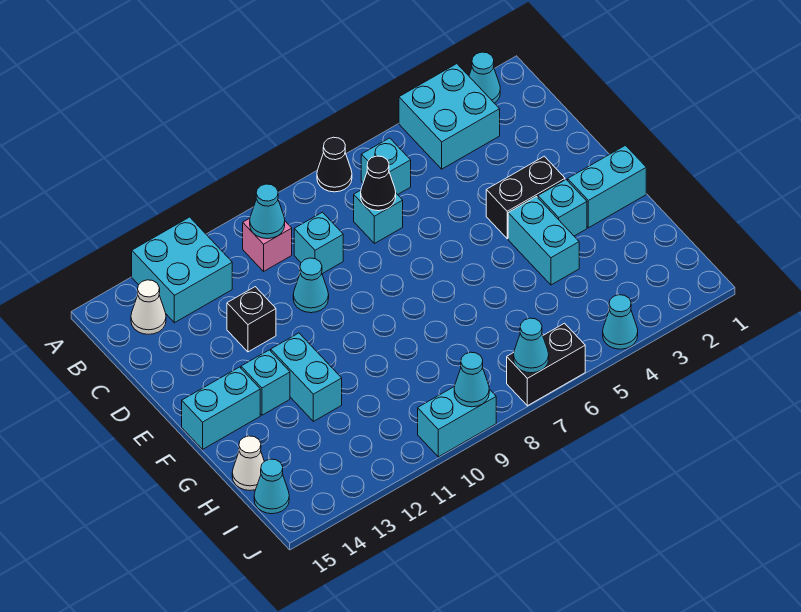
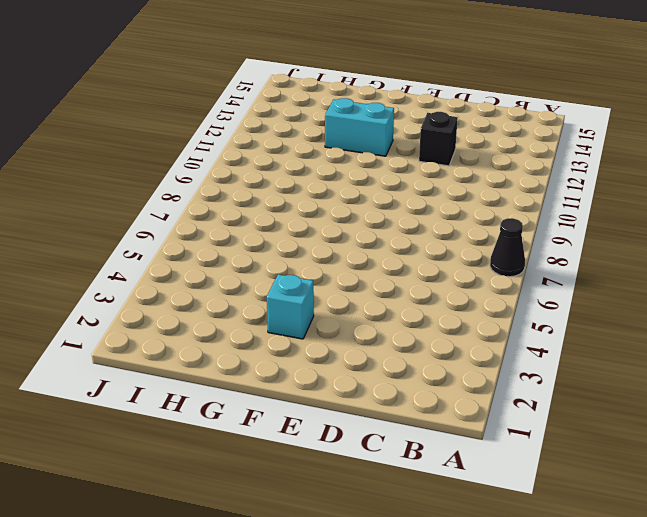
none -> cyan 1x1 cone [469,52,500,103]
none -> cyan 2x2 brick [399,64,500,169]
none -> cyan 2x2 brick [132,217,232,323]

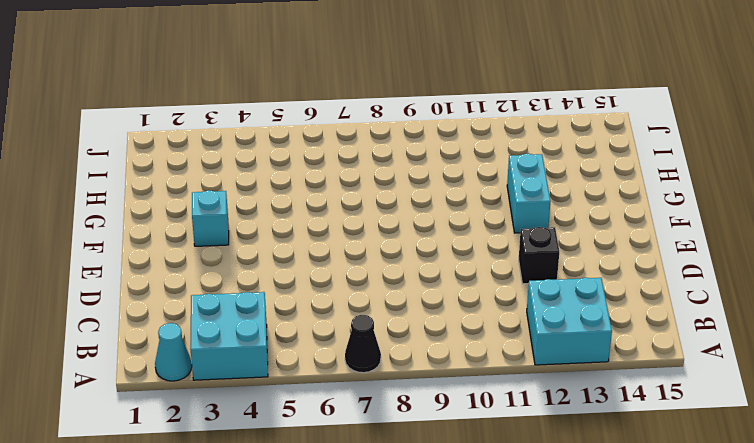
none -> cyan 1x1 brick [361,138,411,195]
none -> pink 1x1 brick [243,218,292,271]
none -> white 1x1 cone [131,280,166,334]

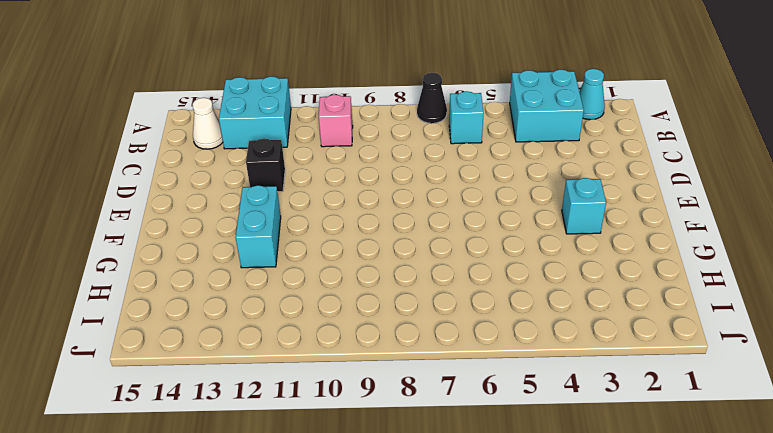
none -> cyan 1x1 brick [354,190,403,244]
none -> cyan 1x1 brick [294,212,343,274]
none -> cyan 1x1 cone [293,258,329,313]

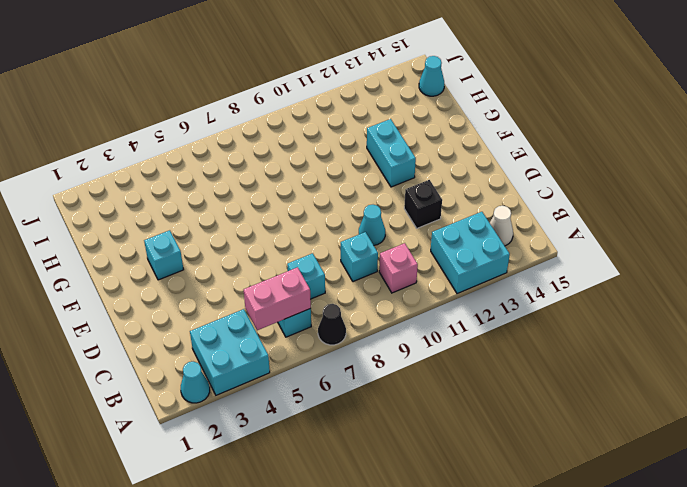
pink 1x2 brick [244,267,311,330] -> none
none -> black 1x2 brick [486,156,565,239]
none -> cyan 1x2 brick [568,145,646,228]
none -> cyan 1x2 brick [508,197,579,285]

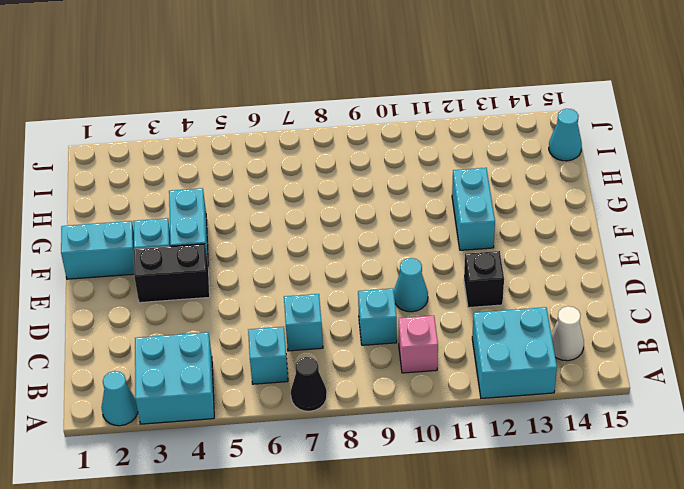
none -> cyan 1x1 brick [241,350,290,415]
none -> cyan 1x2 brick [182,367,260,449]
none -> white 1x1 cone [232,436,264,490]

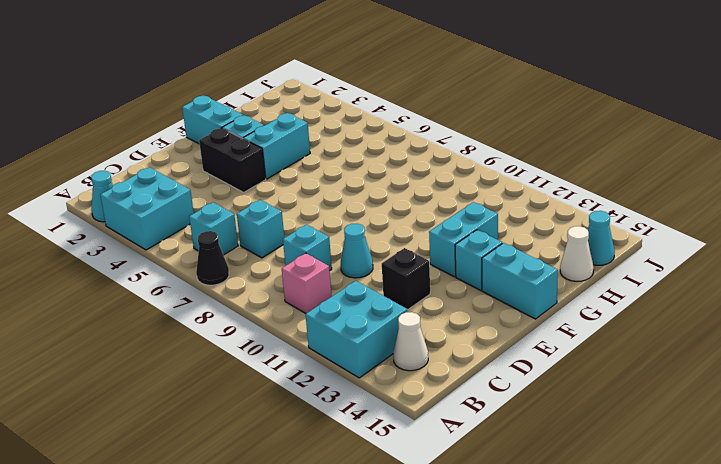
none -> cyan 1x1 cone [603,295,638,349]
none -> black 1x2 brick [507,323,585,406]
none -> cyan 1x2 brick [418,386,496,457]

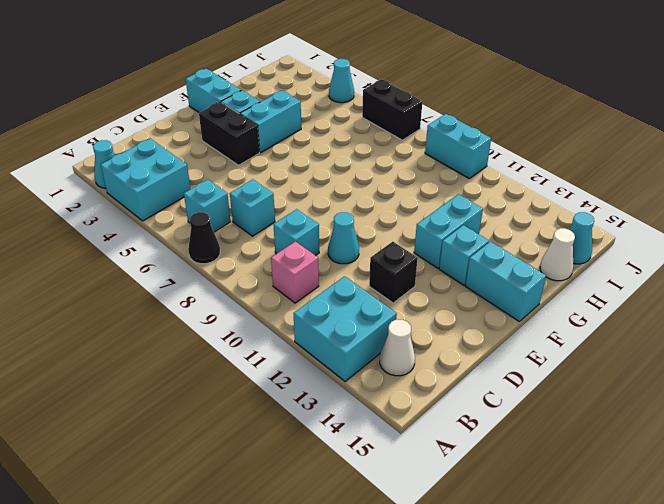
none -> cyan 1x1 cone [250,184,285,239]
none -> black 1x1 cone [361,156,396,211]
none -> cyan 1x1 cone [514,318,549,373]

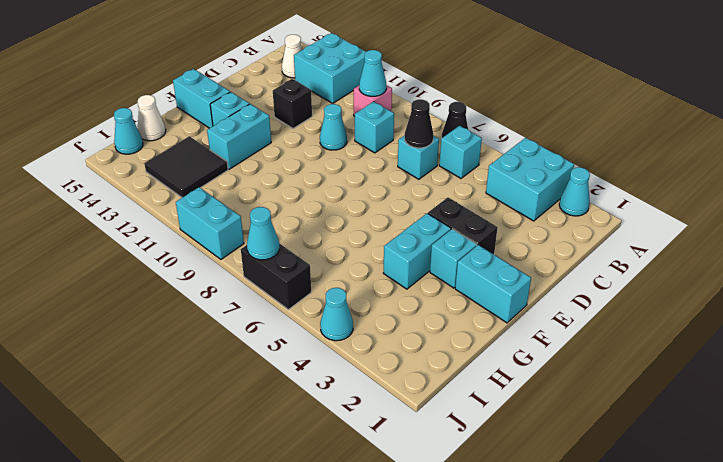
black 2x2 tile [144,136,228,198] -> none
none -> cyan 1x1 cone [454,352,489,407]

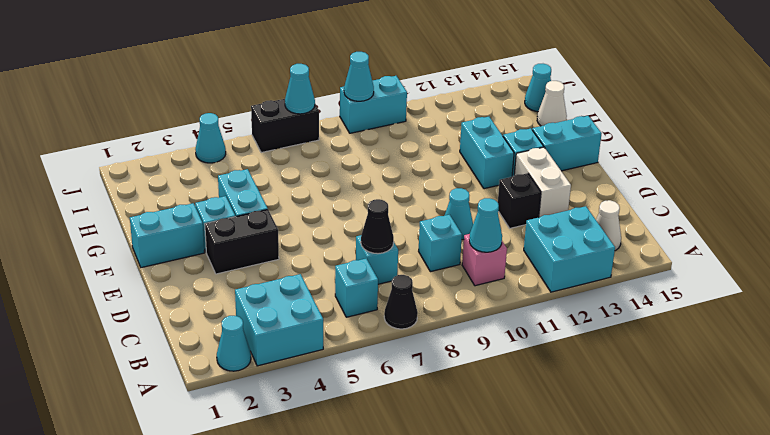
white 1x2 brick [514,147,571,217] -> none

